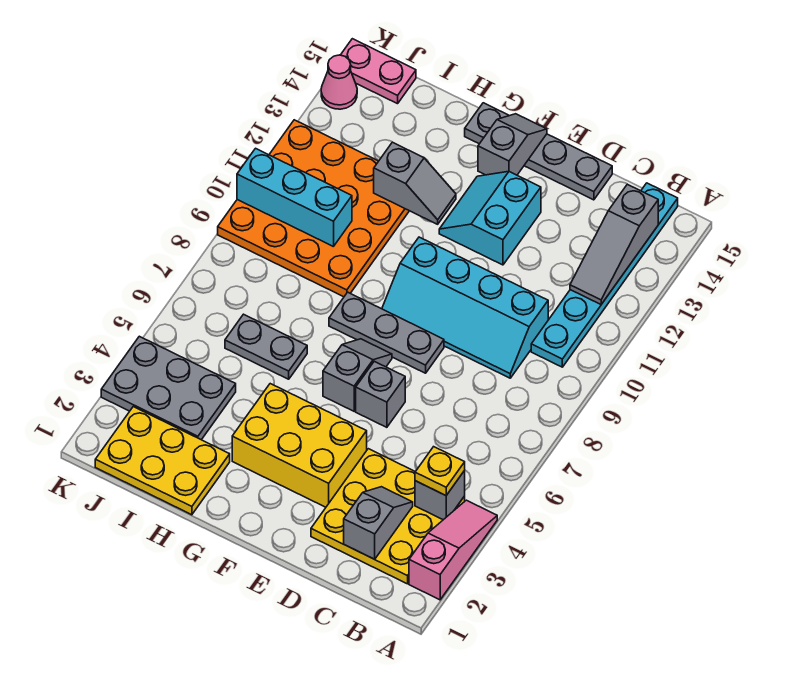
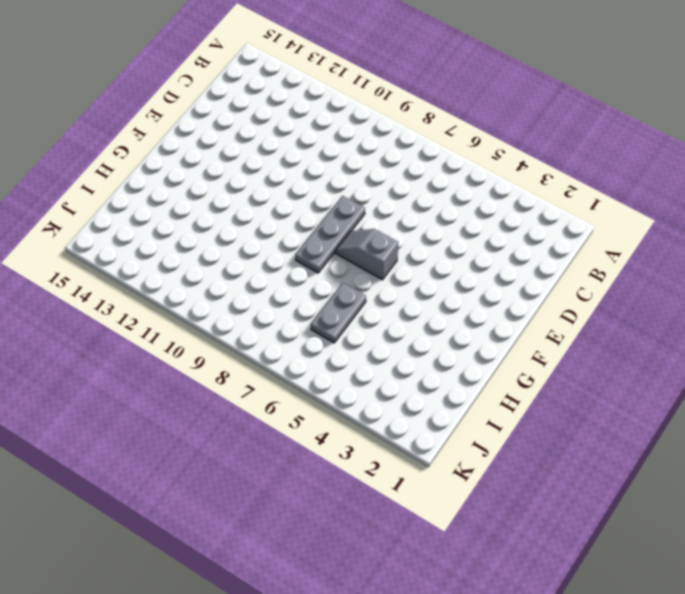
none -> pink 1x3 slope [409,500,497,600]
none -> yellow 3x3 plate [311,449,465,584]
none -> cyan 1x6 plate [531,183,678,367]

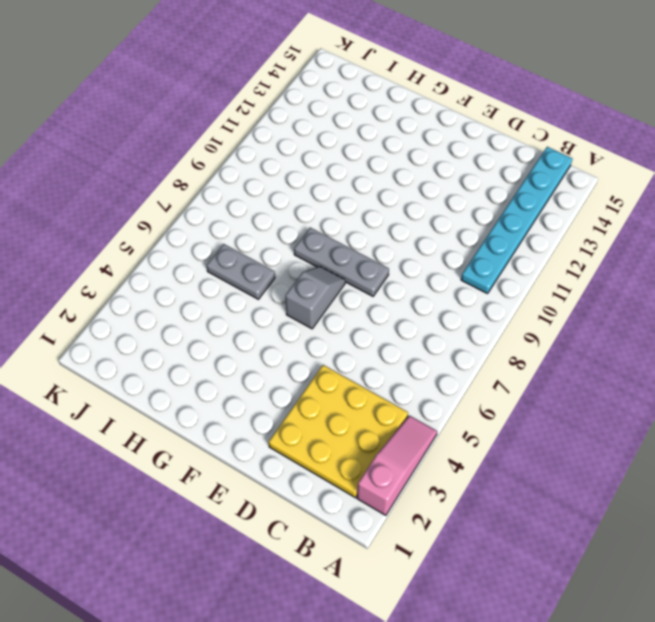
none -> cyan 2x4 slope [382,237,548,378]
none -> grey 1x4 plate [465,103,612,200]
none -> yellow 2x3 brick [232,384,367,507]

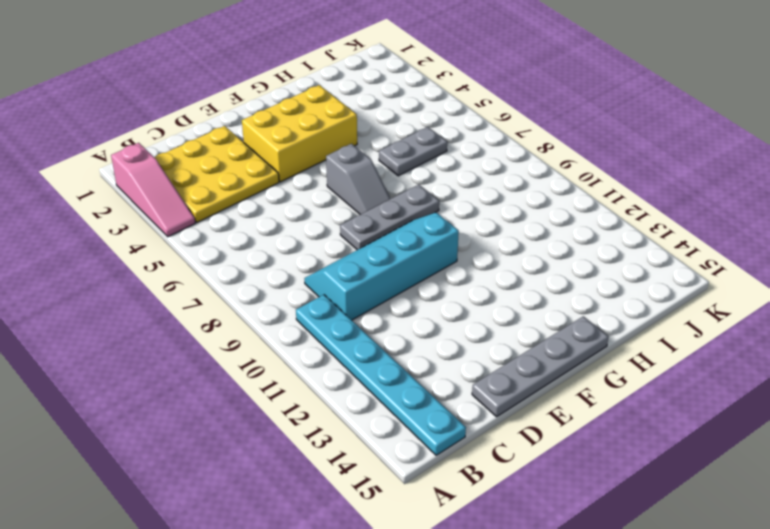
none -> grey 1x1 brick [356,361,405,427]
none -> cyan 2x2 slope [439,171,541,265]
none -> yellow 2x3 plate [95,407,230,515]

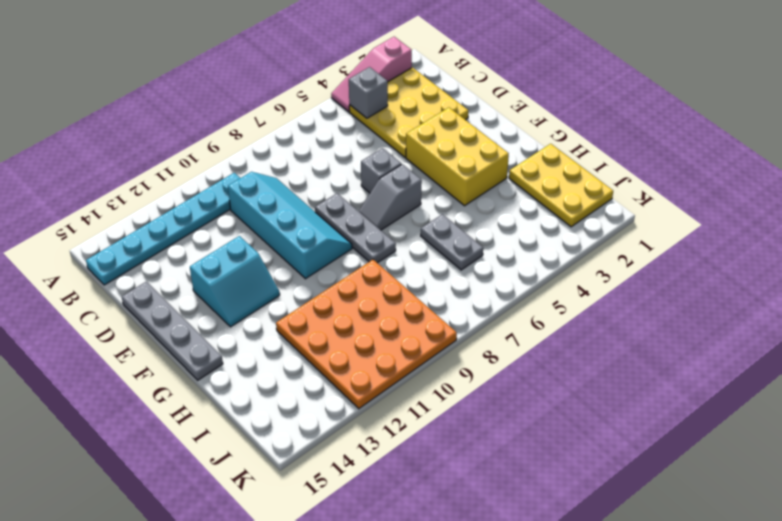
none -> grey 2x3 plate [101,336,236,440]
none -> pink 1x2 plate [341,39,416,104]
none -> pink 1x1 cone [321,55,357,109]

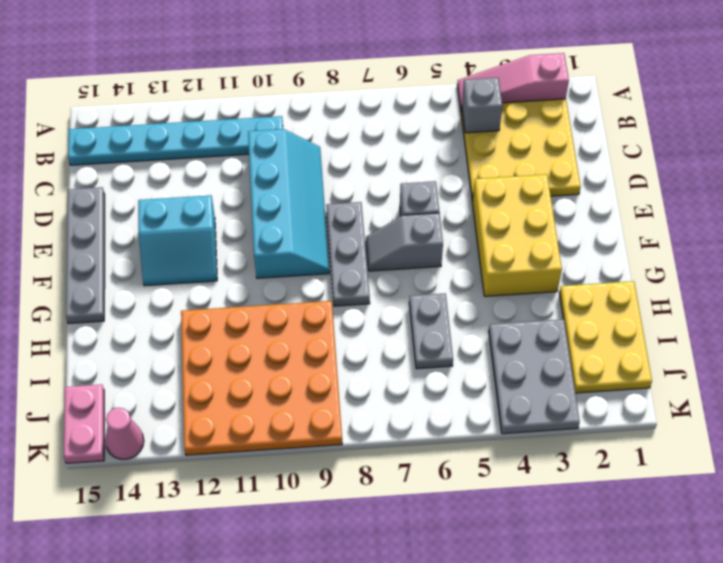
none -> grey 1x3 slope [570,184,658,304]
none -> grey 1x2 slope [344,487,413,559]
none -> grey 1x2 slope [478,114,547,175]

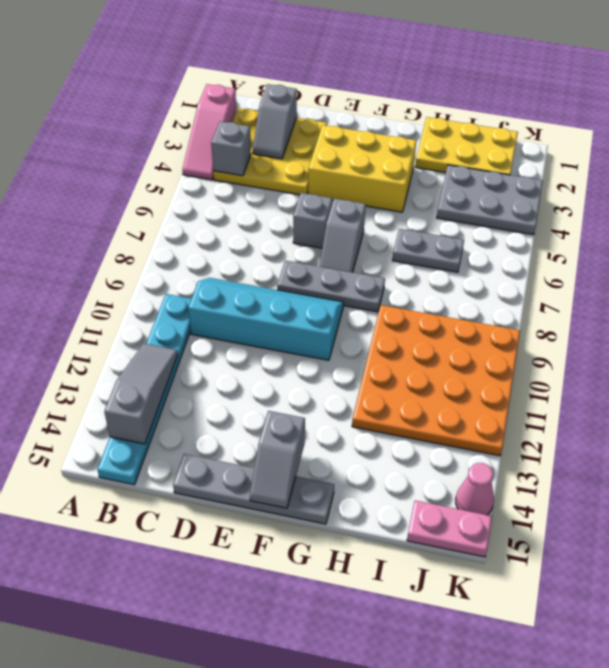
none -> cyan 2x2 slope [439,171,541,265]
none -> grey 1x2 slope [374,142,456,224]
none -> cyan 1x3 brick [237,148,352,247]

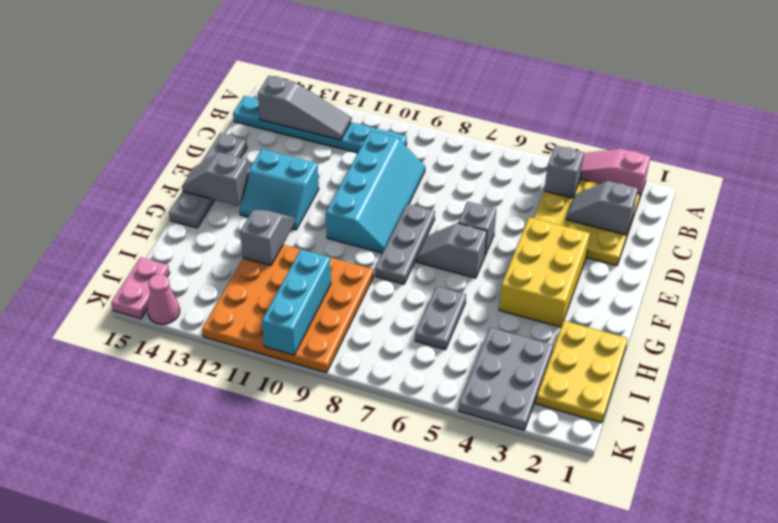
none -> yellow 1x1 plate [415,447,465,496]

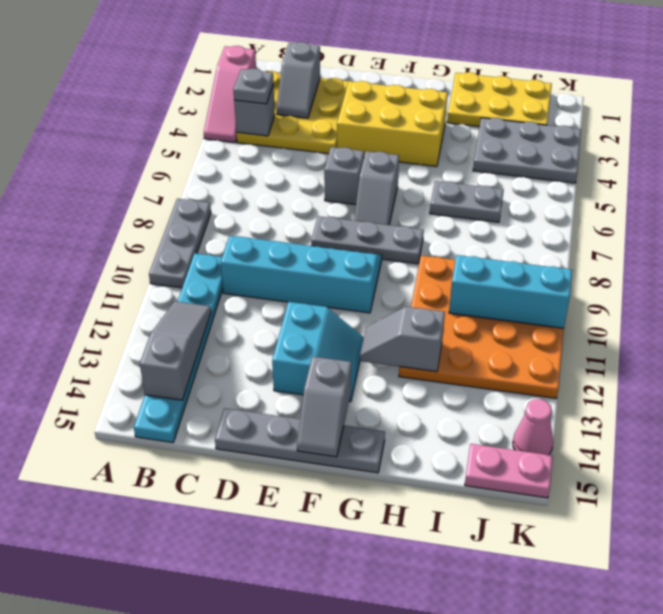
grey 1x3 plate [149,199,211,288] -> none
grey 1x1 plate [233,69,273,104] -> yellow 1x1 plate [415,447,465,496]

